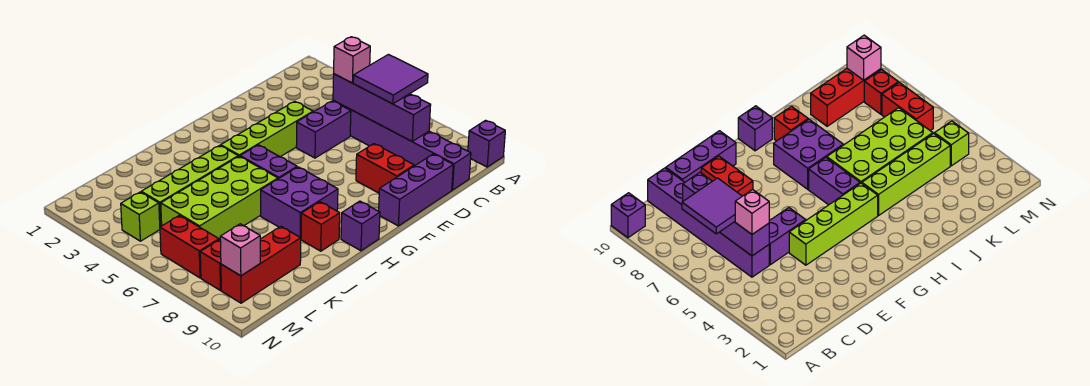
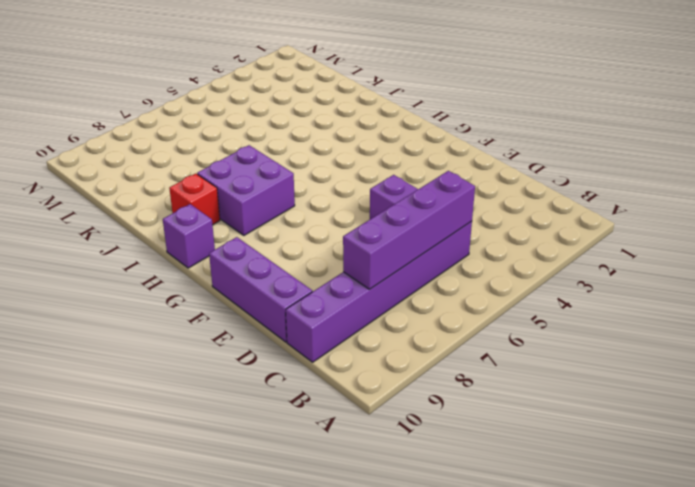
none -> purple 1x1 brick [468,120,505,167]
none -> lime 1x4 brick [221,101,313,157]
none -> red 1x2 brick [356,144,414,193]

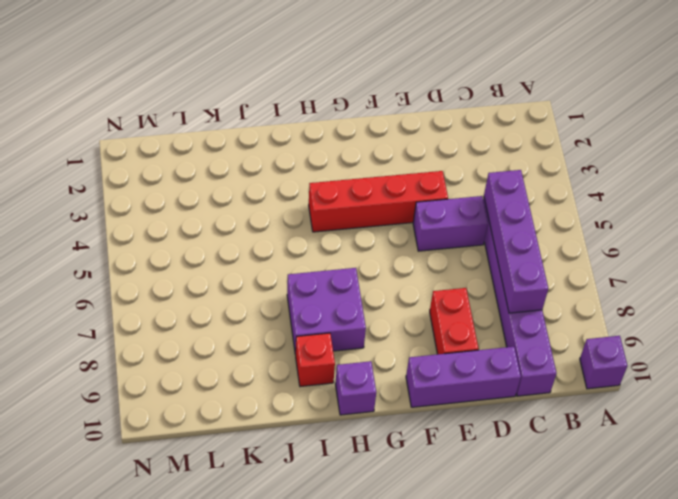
red 1x4 brick [309,171,448,232] -> lime 1x4 brick [221,101,313,157]
none -> purple 1x2 brick [240,145,297,179]
none -> lime 1x4 brick [141,145,238,227]
none -> lime 2x4 brick [161,156,278,240]

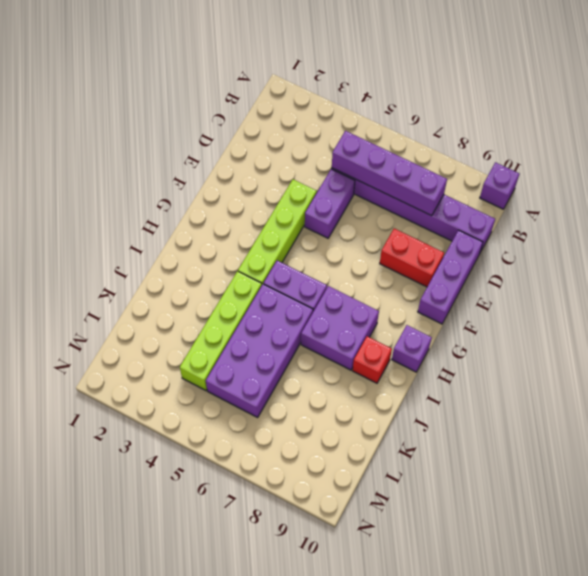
purple 2x4 brick [206,284,313,417] -> lime 2x4 brick [161,156,278,240]
none -> red 1x3 brick [221,226,301,303]
none -> lime 1x1 brick [121,192,160,241]
none -> red 1x2 brick [160,215,219,278]

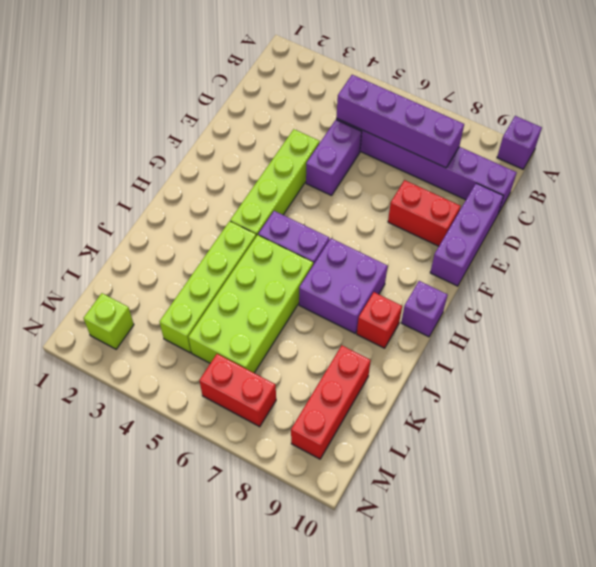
lime 1x1 brick [84,293,134,349] -> lime 1x1 brick moved to [121,192,160,241]
none -> red 1x1 brick [200,240,221,290]
none -> pink 1x1 brick [220,224,260,276]
none -> purple 2x2 tile [353,55,428,104]

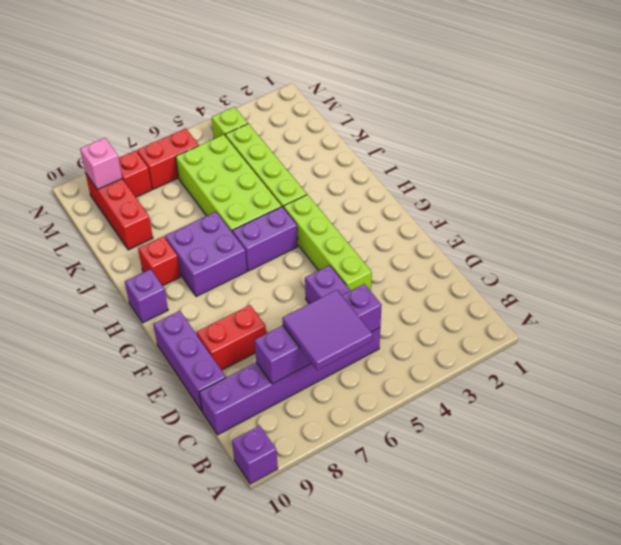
none -> pink 1x1 brick [334,37,370,83]

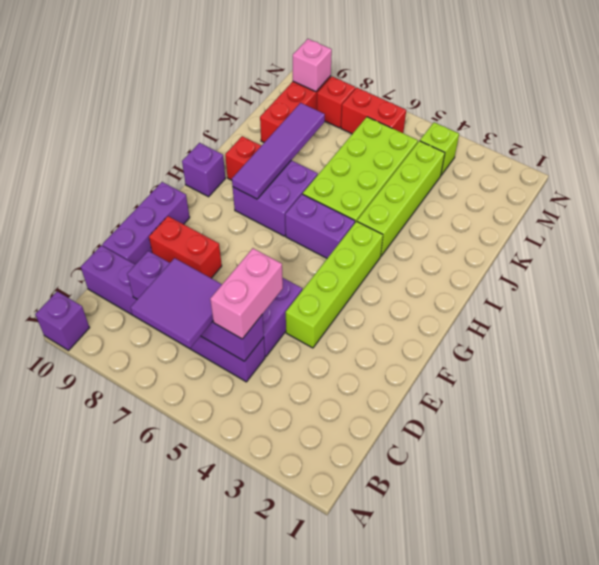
pink 1x2 brick [210,248,283,339] -> pink 1x1 brick [334,37,370,83]
purple 1x4 tile [232,103,325,199] -> none

